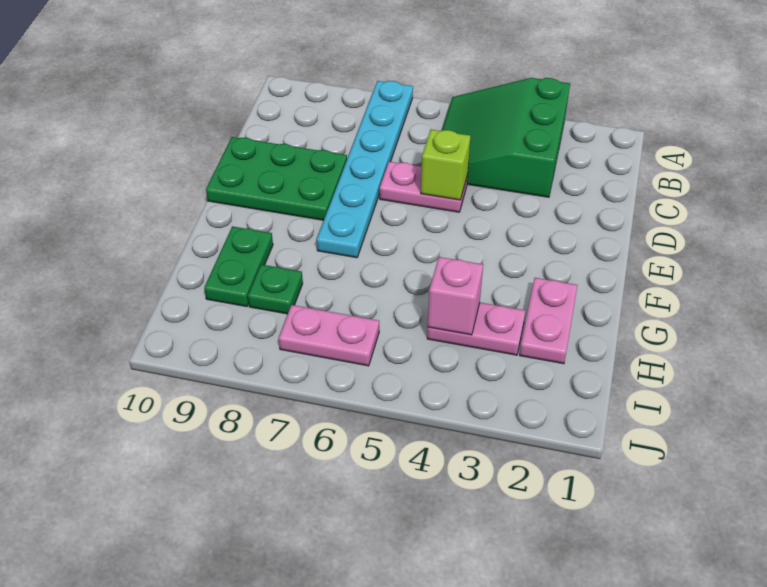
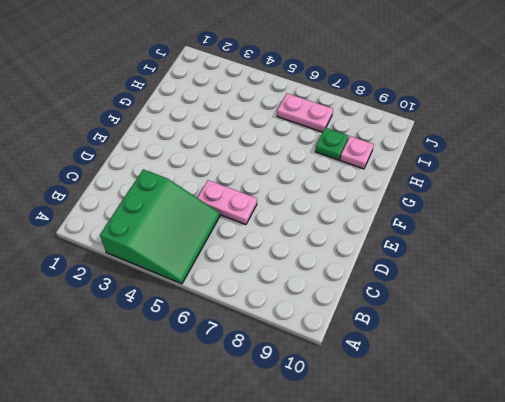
pink 1x1 plate [340,136,374,169] -> green 1x2 plate [204,226,273,307]
none -> cyan 1x6 plate [317,81,413,258]
none -> green 2x3 plate [206,137,347,220]

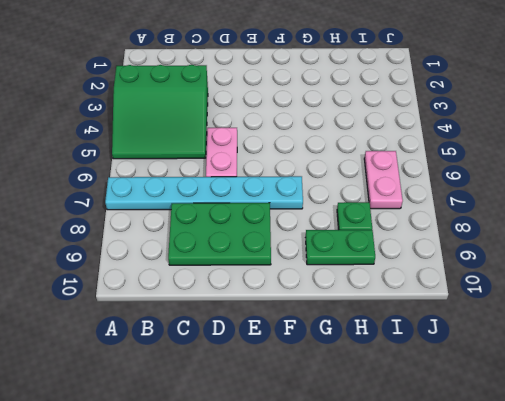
green 2x3 plate [168,203,271,265] -> green 2x3 plate turned to [206,137,347,220]
none -> pink 1x2 plate [520,278,577,364]
none -> pink 1x2 plate [427,303,525,355]

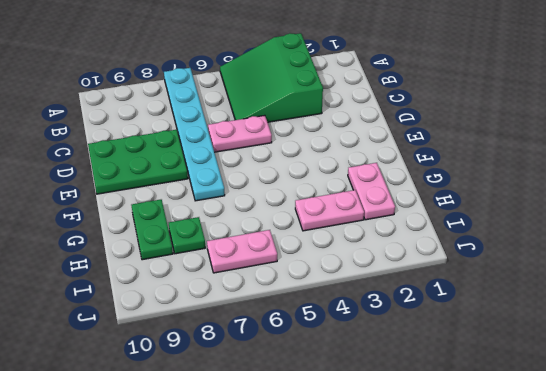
none -> lime 1x1 brick [421,130,470,200]
none -> pink 1x1 brick [428,257,483,335]

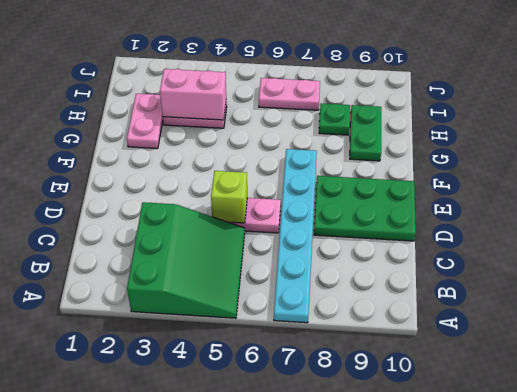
pink 1x2 brick [160,69,226,120] -> pink 1x1 brick [428,257,483,335]

